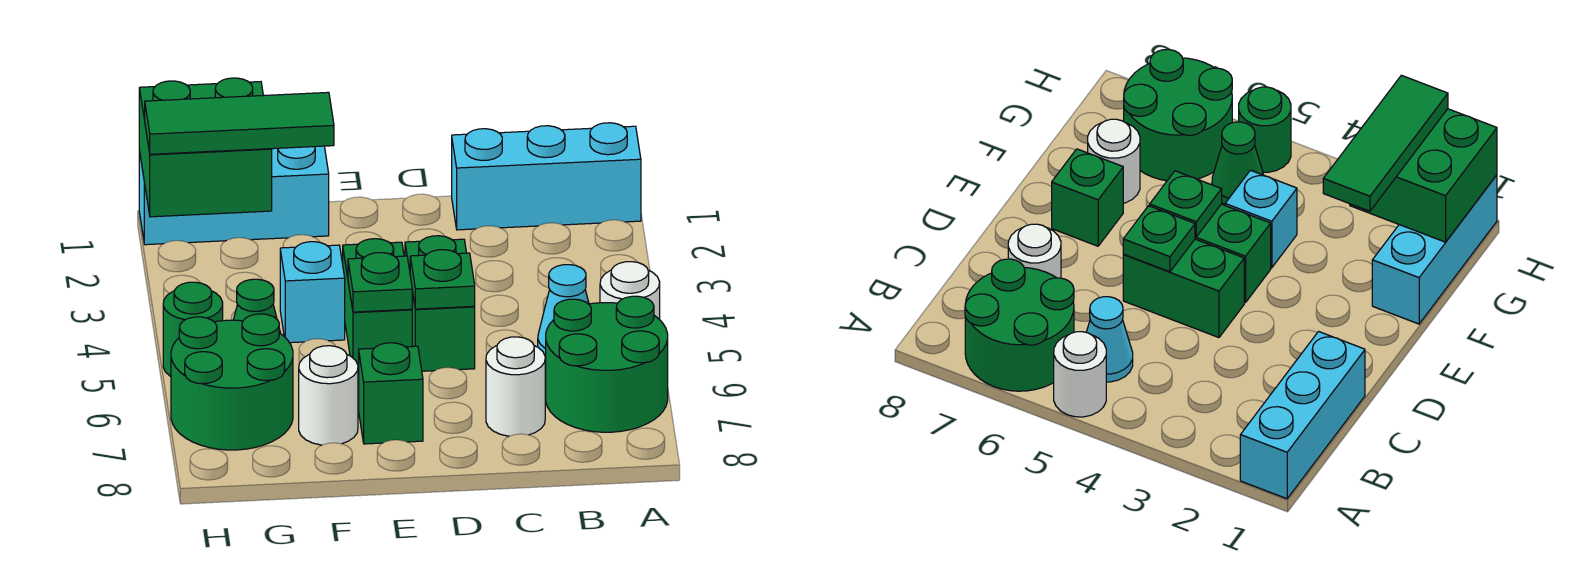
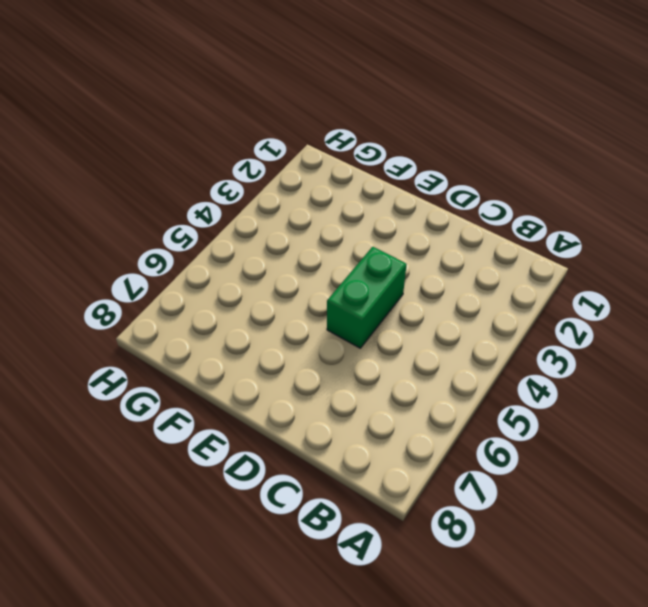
none -> cyan 1x3 brick [452,123,641,230]
none -> white 1x1 round brick [600,262,660,320]
none -> green 2x2 round brick [546,296,668,432]

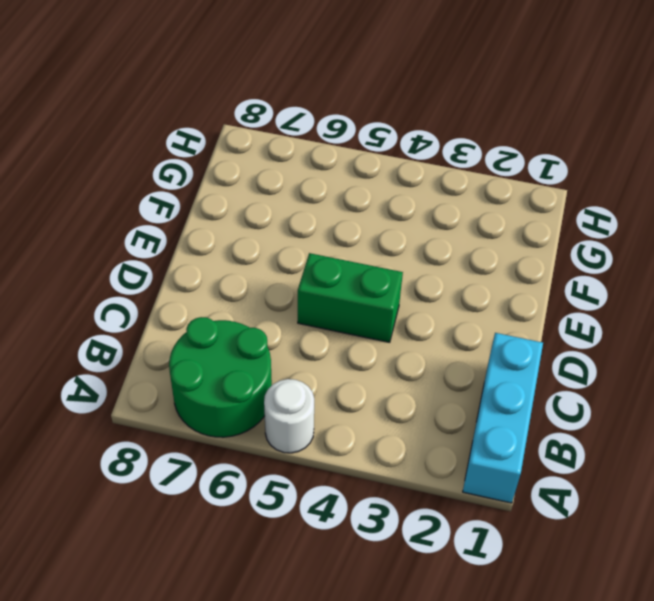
none -> cyan 1x1 cone [538,265,589,359]
none -> white 1x1 round brick [486,337,545,436]
none -> green 1x2 brick [343,239,412,374]

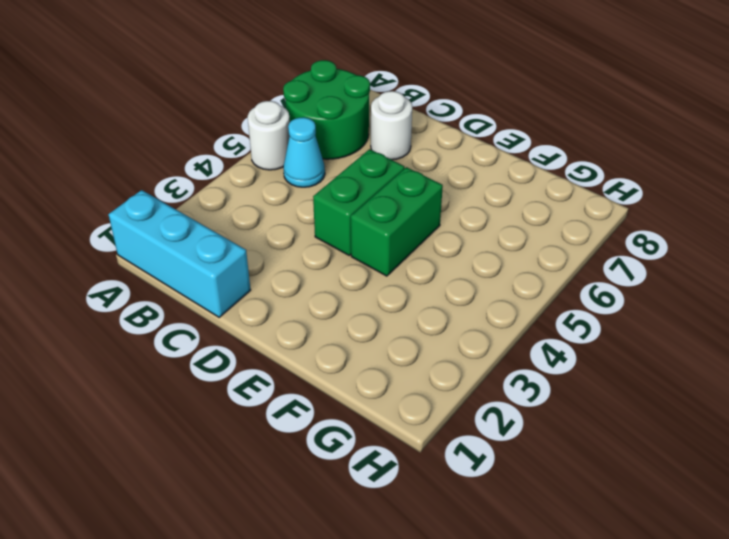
none -> green 1x1 brick [359,343,423,444]
none -> cyan 1x3 brick [139,146,329,245]
none -> cyan 1x1 brick [280,242,345,343]

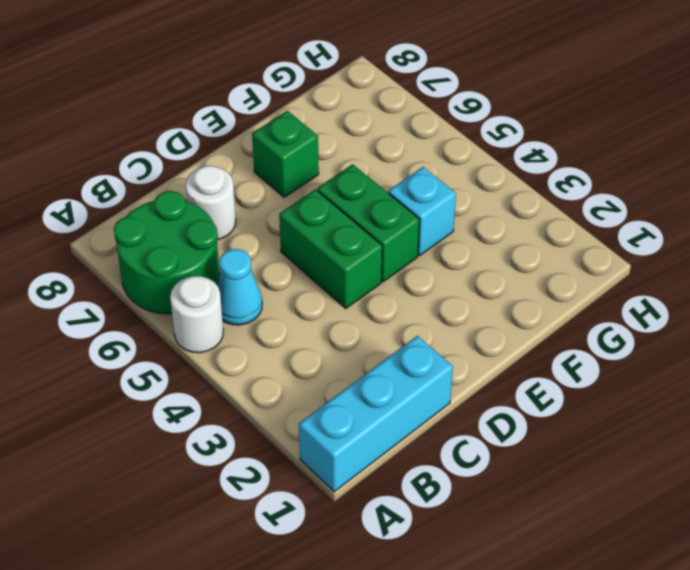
none -> cyan 1x3 brick [139,146,329,245]
none -> white 1x1 round brick [299,346,358,445]
none -> green 1x1 cone [234,279,281,334]

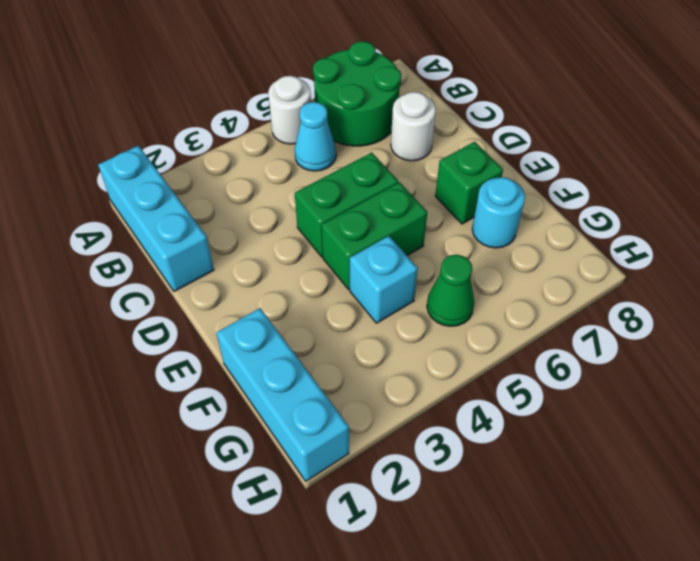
cyan 1x1 round brick [472,177,525,248] -> white 1x1 round brick [299,346,358,445]
none -> green 2x2 round brick [171,314,293,450]
none -> green 1x1 round brick [163,282,223,376]
none -> green 1x1 plate [410,250,475,309]

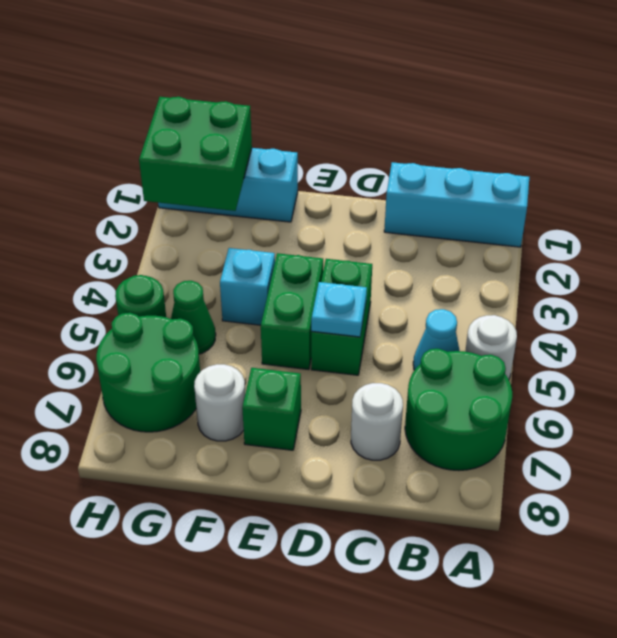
cyan 1x1 plate [311,282,367,337] -> green 1x1 plate [410,250,475,309]
none -> green 1x1 plate [348,253,412,312]
none -> green 1x3 tile [145,92,334,154]

